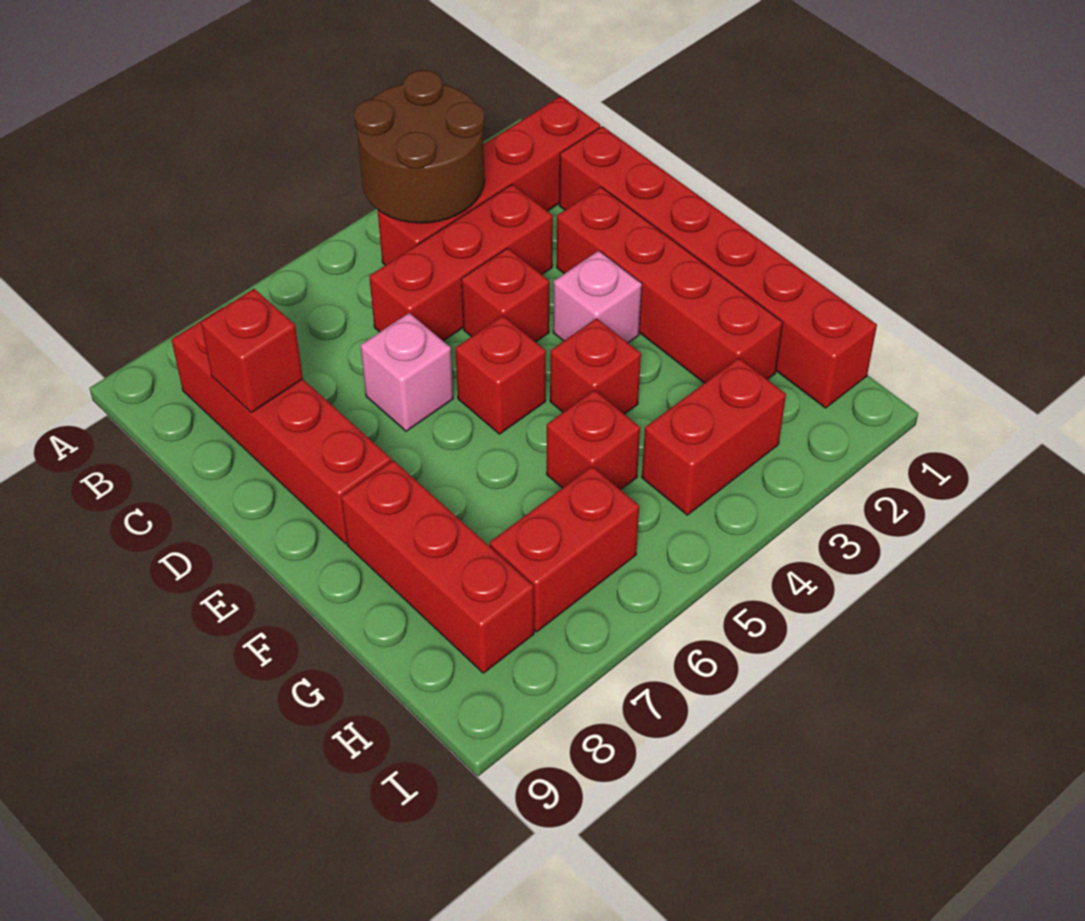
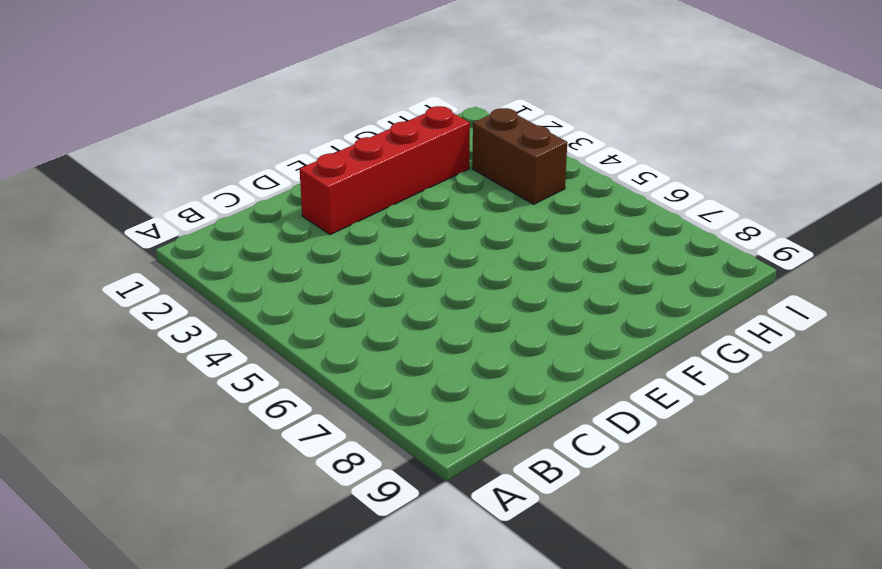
brown 1x2 brick [472,108,567,204] -> red 1x2 brick [642,358,786,515]
none -> red 1x4 brick [378,96,600,265]
none -> red 1x4 brick [171,307,391,544]
none -> red 1x6 brick [559,126,877,408]

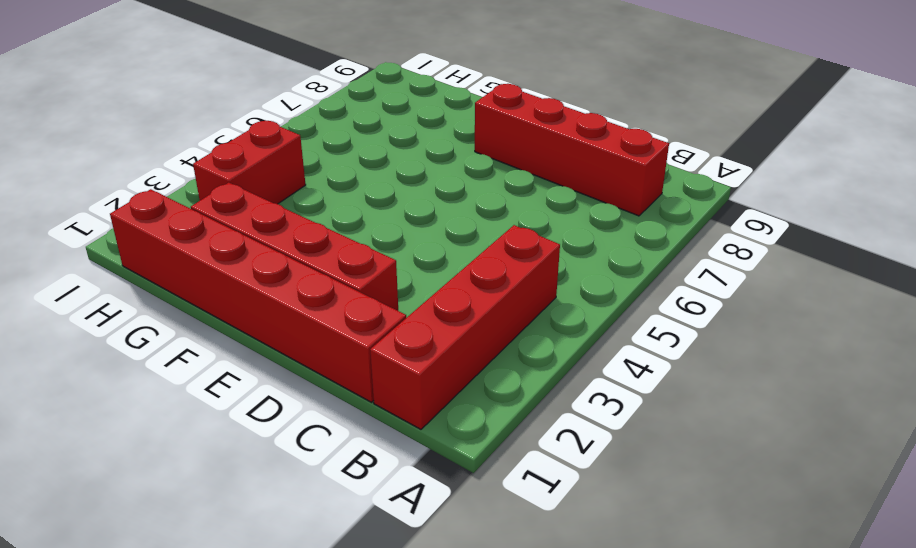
none -> red 1x3 brick [369,184,553,341]
none -> red 1x1 brick [461,248,549,342]
none -> pink 1x1 brick [360,313,453,431]

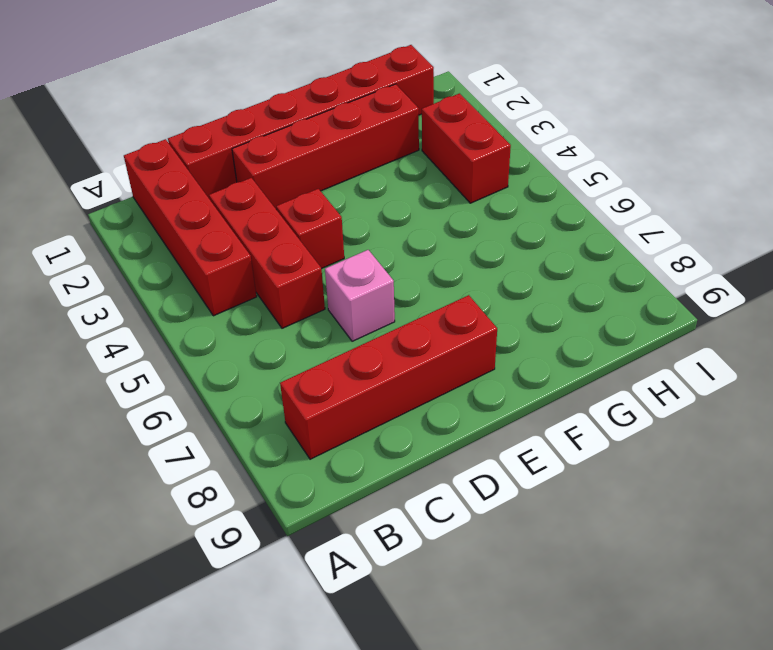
none -> pink 1x1 brick [553,251,642,343]
none -> red 1x1 brick [455,316,546,434]
none -> red 1x1 brick [550,318,641,414]

